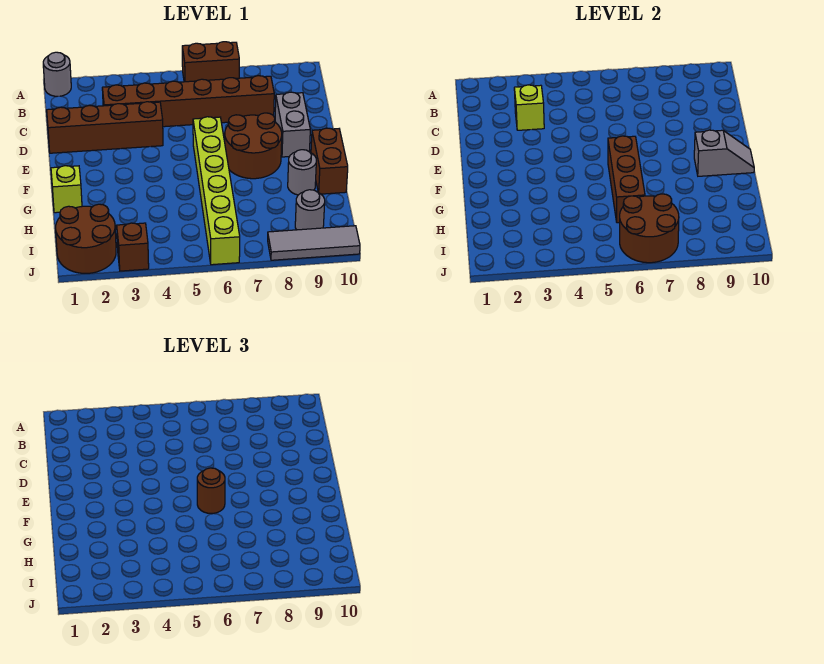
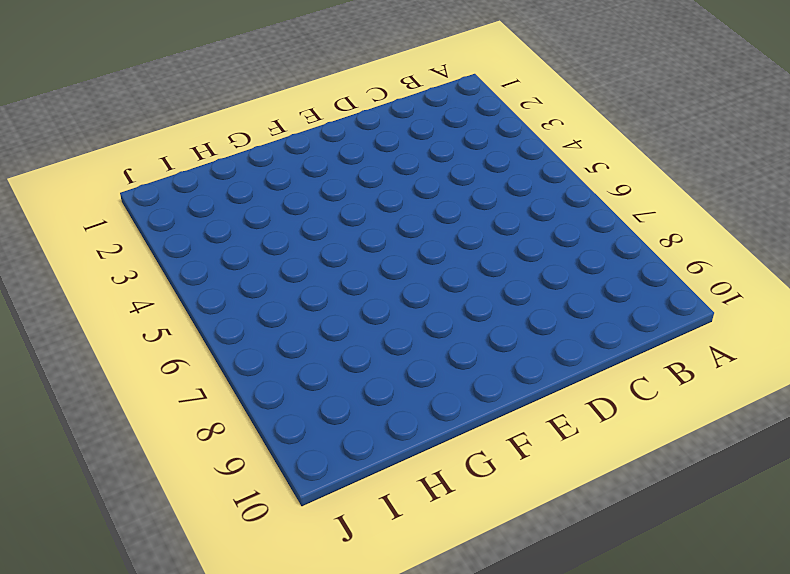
none -> grey 1x1 round brick [43,52,71,96]
none -> brown 1x2 brick [182,42,239,82]
none -> brown 1x6 brick [102,76,274,127]

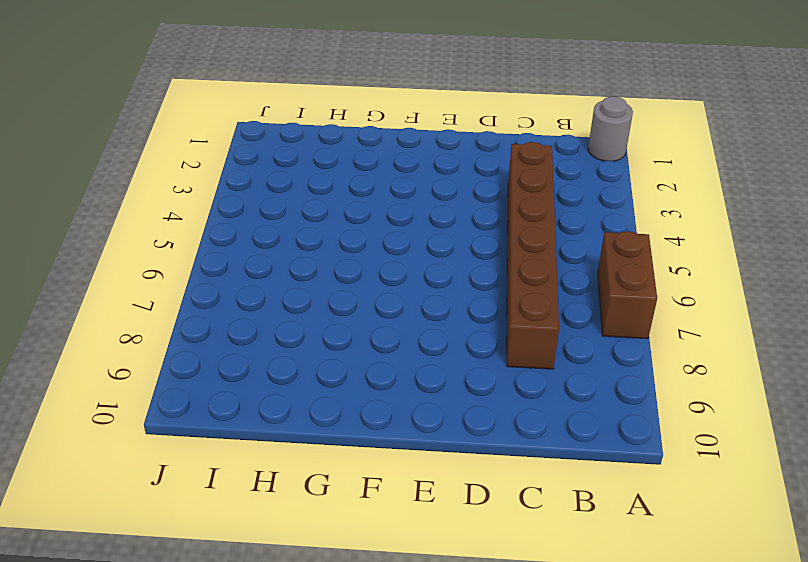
none -> brown 1x4 brick [47,102,163,153]
none -> grey 1x2 brick [275,92,310,157]
none -> lime 1x6 brick [193,117,240,265]

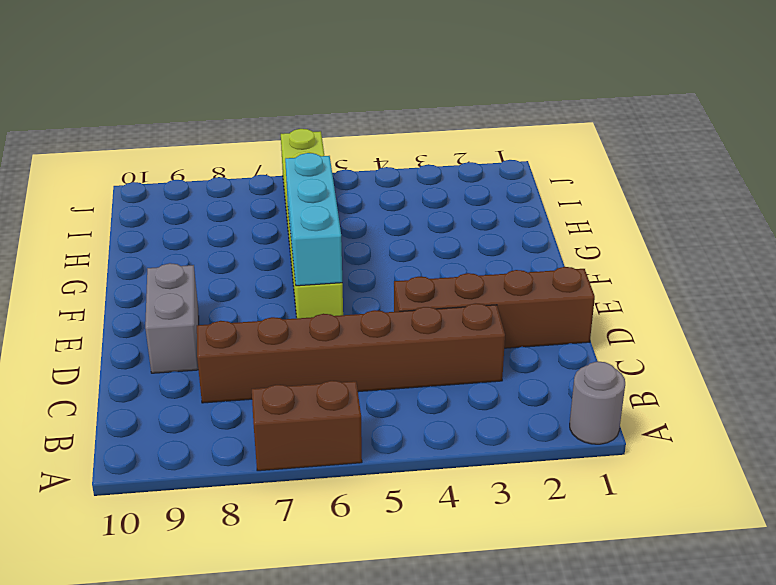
cyan 1x3 brick [285,153,342,286] -> brown 1x3 brick [608,136,645,223]
none -> brown 2x2 round brick [225,113,282,179]
none -> brown 1x2 brick [311,128,348,194]
none -> lime 1x1 brick [51,166,82,213]

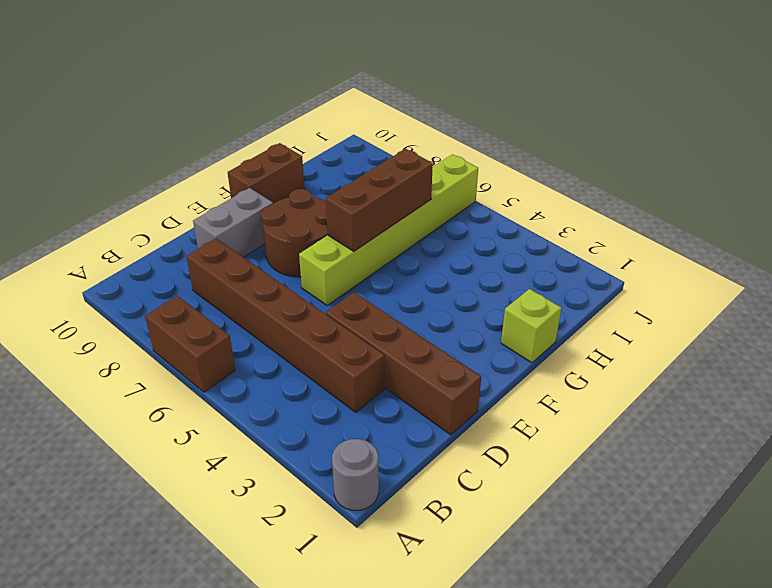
none -> grey 1x1 round brick [288,150,316,195]
none -> brown 2x2 round brick [56,204,116,273]
none -> grey 1x1 round brick [295,190,325,230]

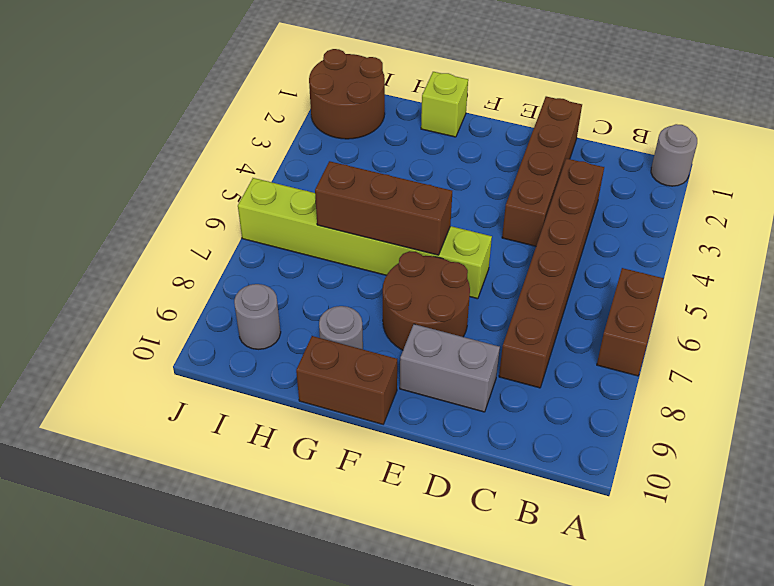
none -> brown 1x1 brick [117,223,149,271]
none -> grey 1x3 tile [268,226,360,260]
none -> lime 1x1 brick [514,85,544,130]

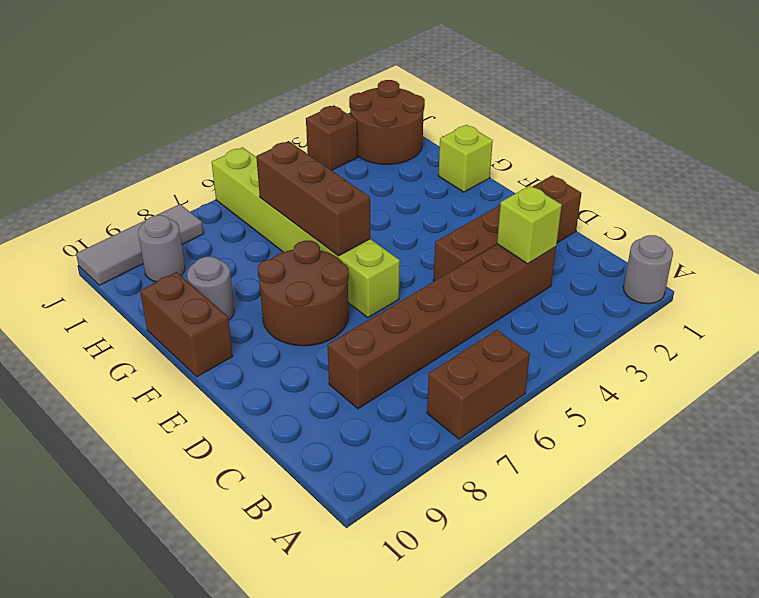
none -> grey 1x2 brick [275,92,310,157]
none -> grey 1x2 slope [694,130,754,176]
none -> brown 2x2 round brick [620,194,679,263]

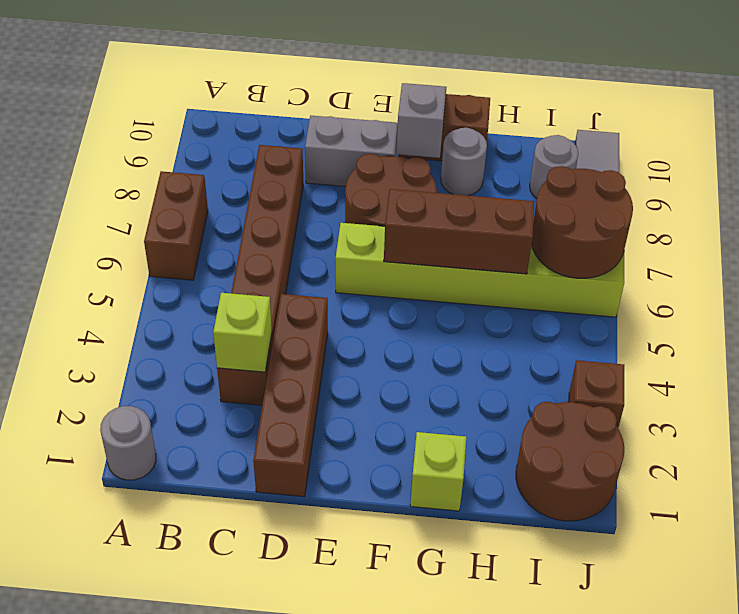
none -> brown 1x1 round brick [197,468,225,514]

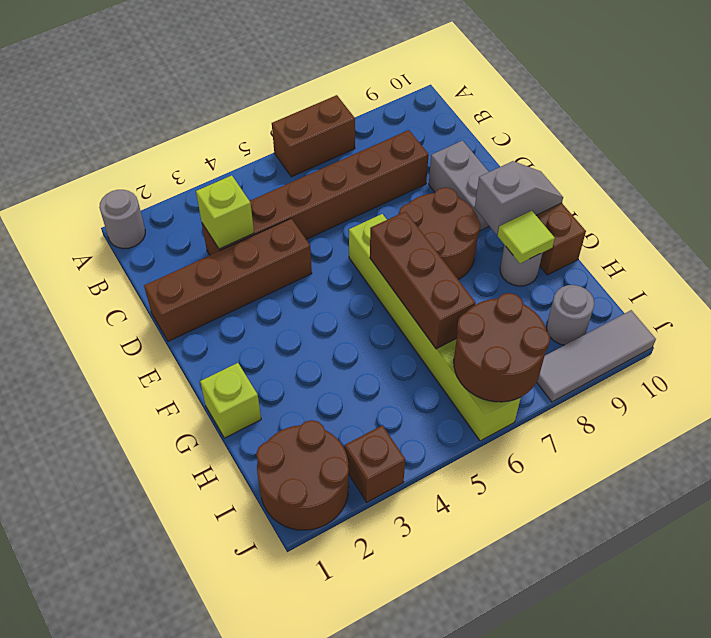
lime 1x1 tile [498,211,555,263] -> none
none -> brown 1x1 round brick [197,468,225,514]

